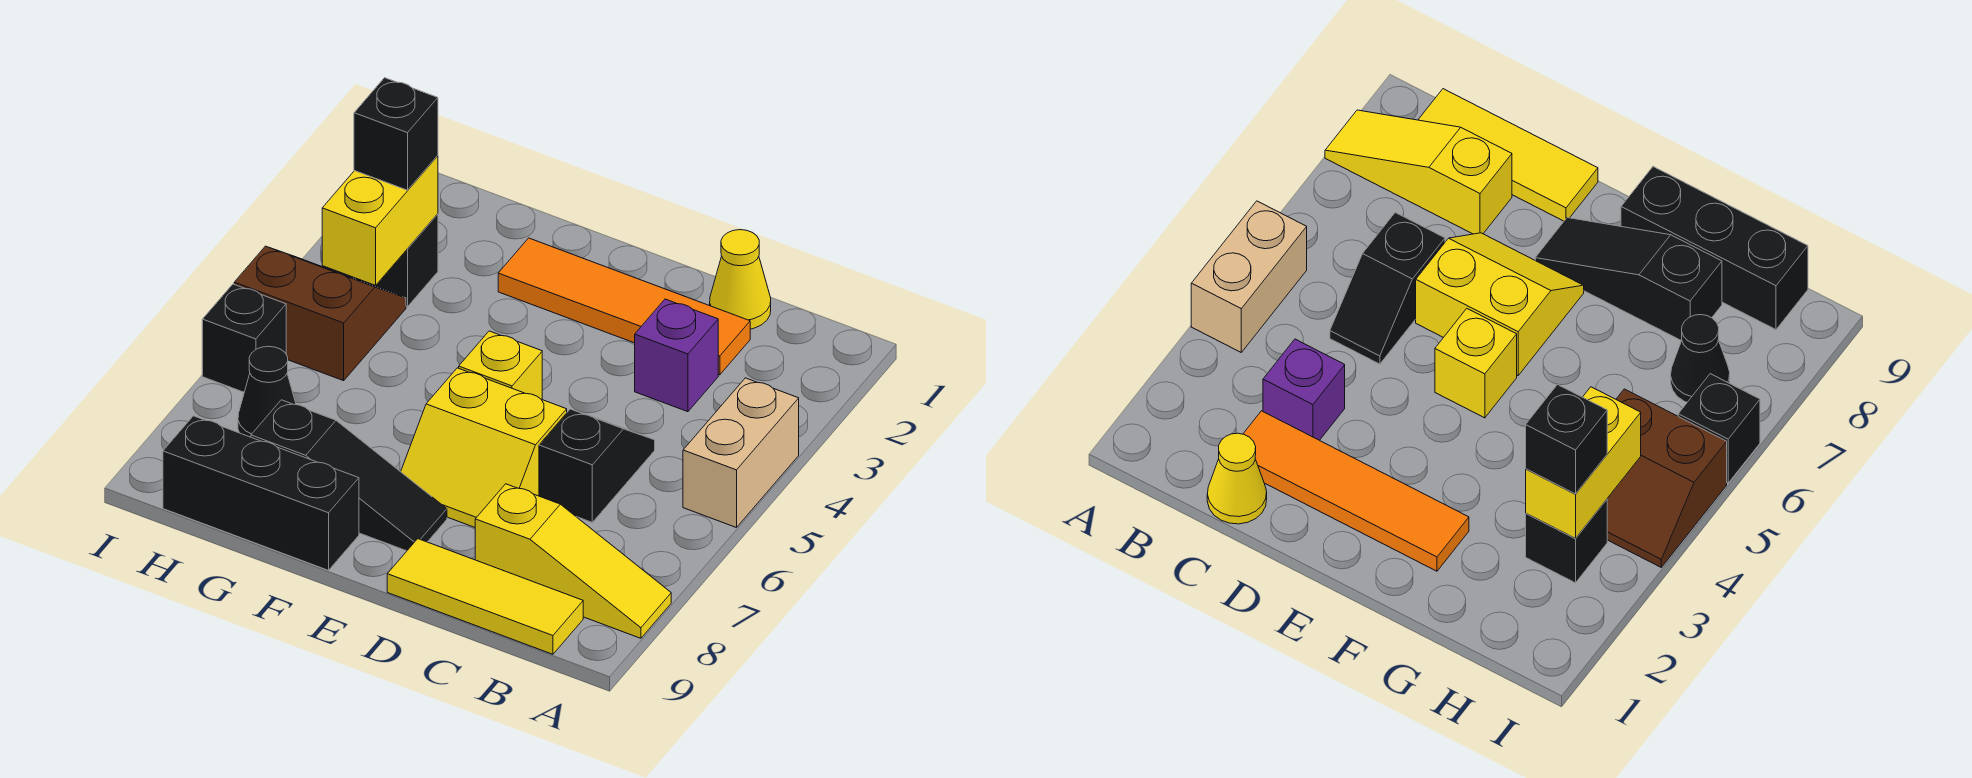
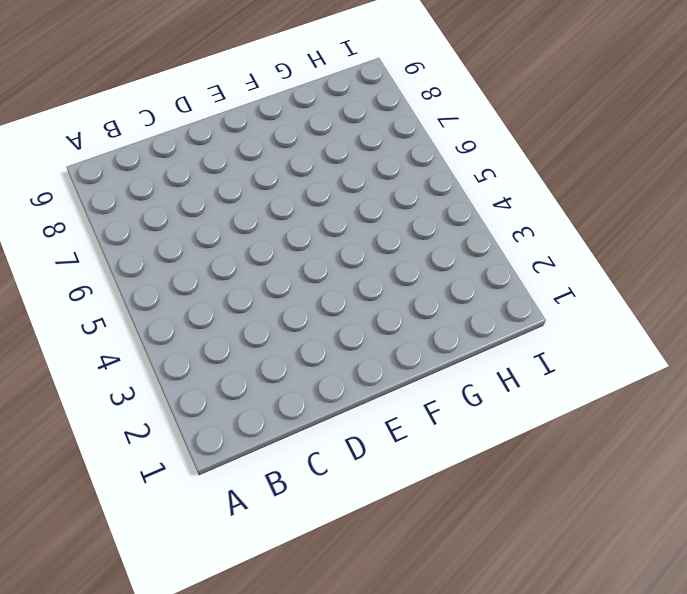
none -> tan 1x2 brick [683,378,799,528]
none -> yellow 1x3 slope [475,484,671,638]
none -> yellow 1x3 tile [387,539,583,654]

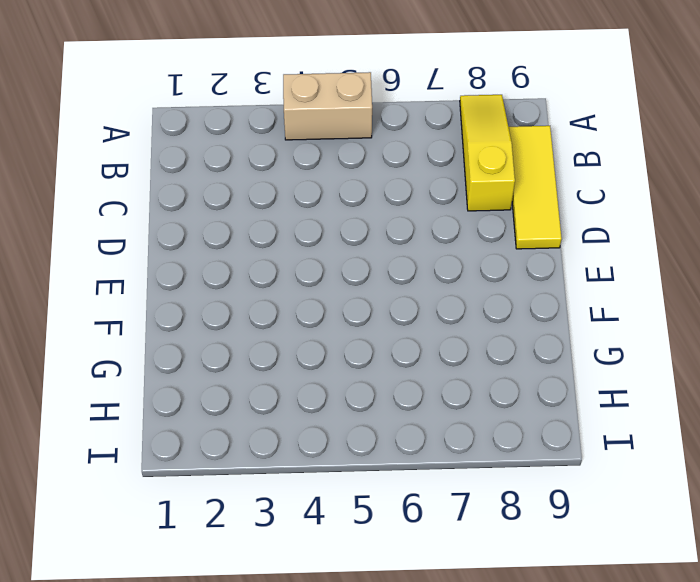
none -> yellow 1x1 cone [710,230,771,329]
none -> orange 1x4 tile [498,238,750,375]
none -> purple 1x1 brick [635,299,718,412]

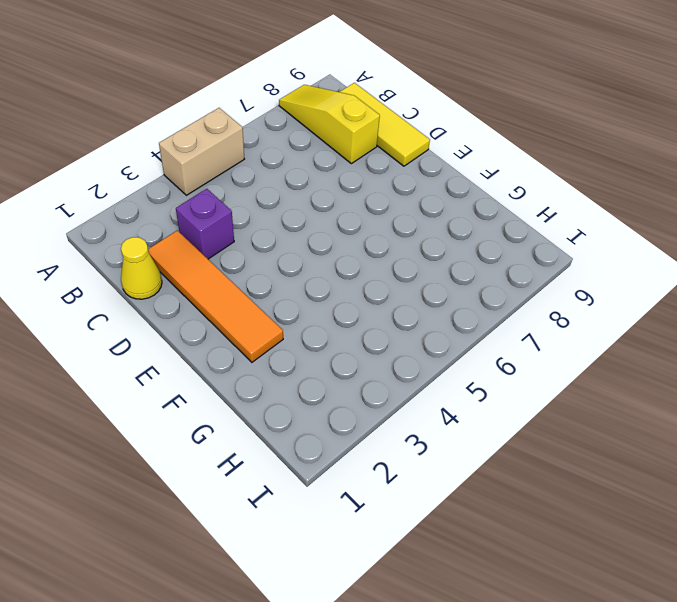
none -> black 1x2 slope [539,409,655,522]
none -> yellow 2x2 slope [401,368,567,527]
none -> yellow 1x1 brick [459,331,542,400]

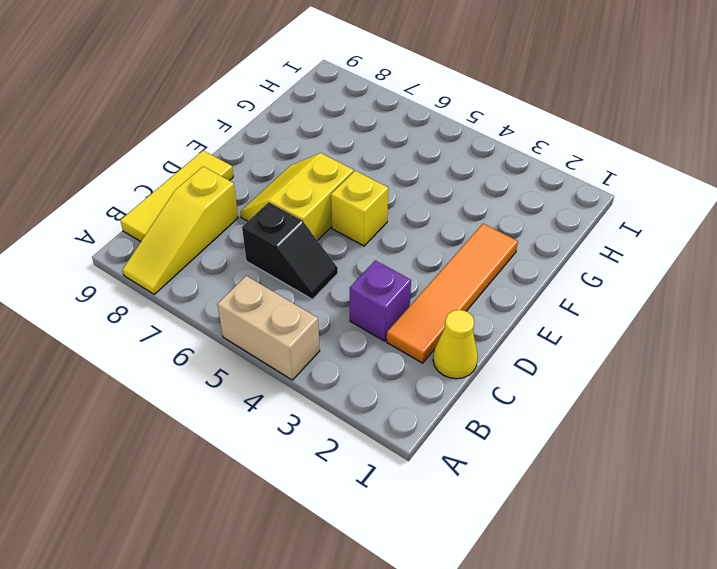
none -> black 1x3 slope [251,400,447,551]
none -> black 1x3 brick [163,416,359,570]
none -> black 1x1 brick [354,214,438,307]

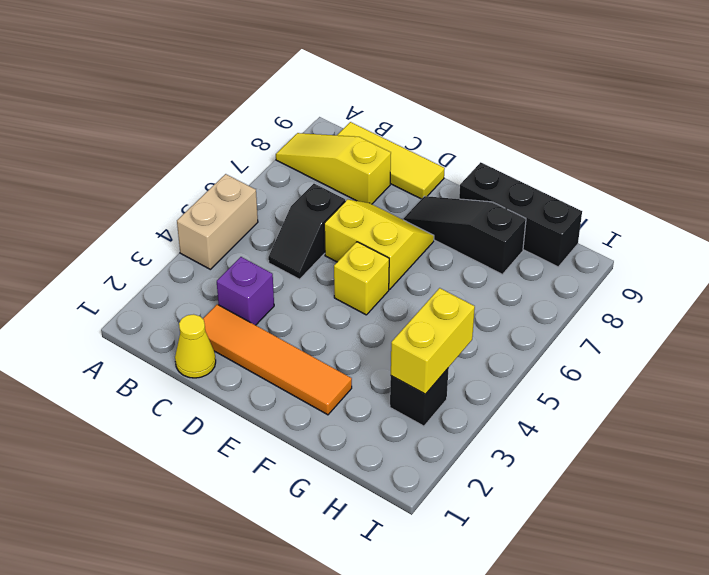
none -> brown 2x2 slope [234,246,406,381]
none -> black 1x1 cone [238,346,296,437]
none -> black 1x1 brick [202,284,286,392]

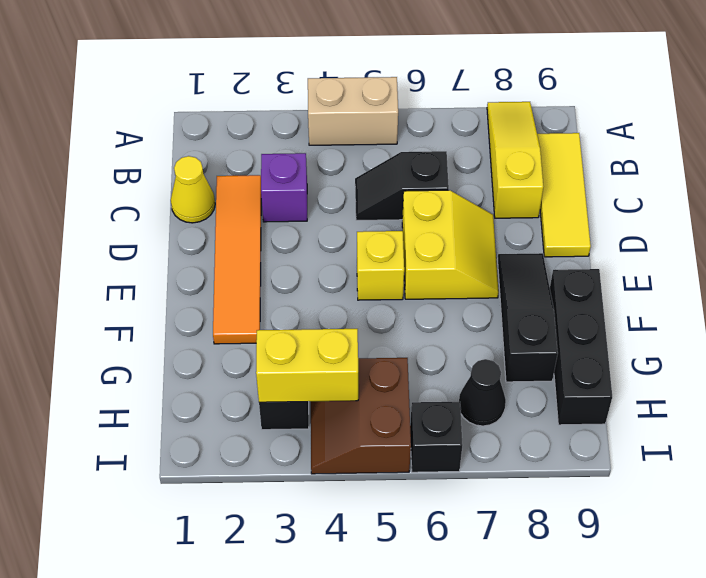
none -> black 1x1 brick [354,78,438,190]

